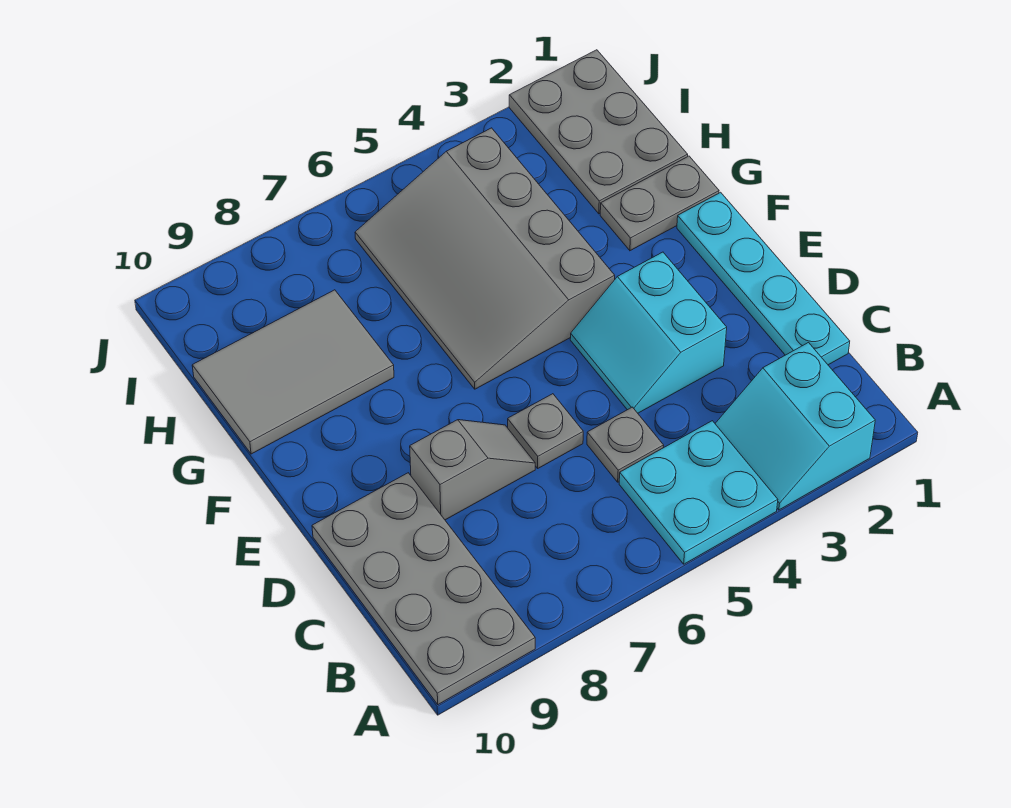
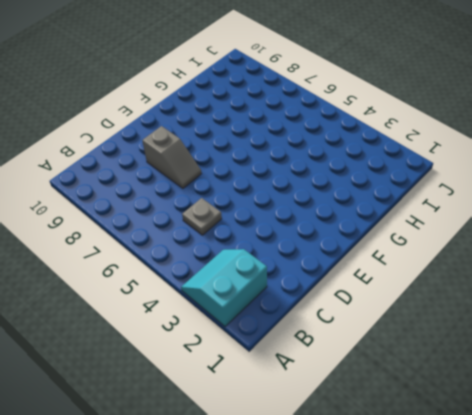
none -> cyan 2x2 plate [619,421,778,564]
none -> grey 2x4 plate [312,473,535,704]
none -> cyan 1x4 plate [677,192,850,365]

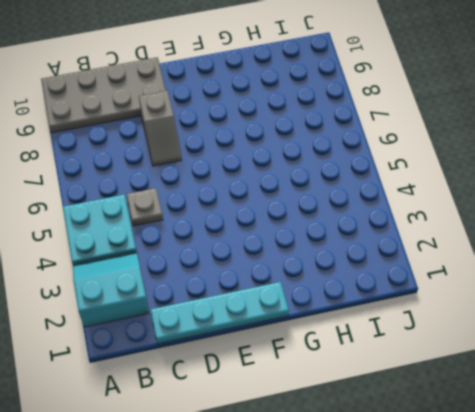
none -> cyan 2x2 slope [570,252,727,413]
none -> grey 1x1 plate [508,394,583,468]
none -> grey 3x4 slope [355,128,615,389]

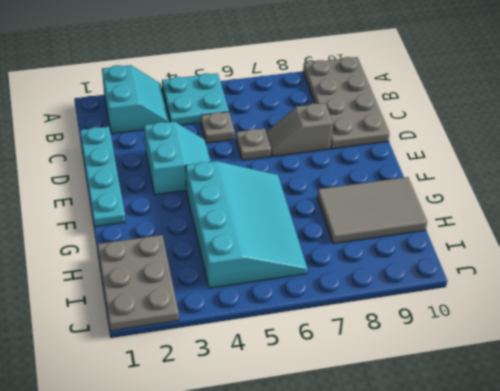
cyan 3x4 slope [186,161,308,288] -> grey 3x4 slope [355,128,615,389]
none -> grey 1x2 plate [600,156,719,251]

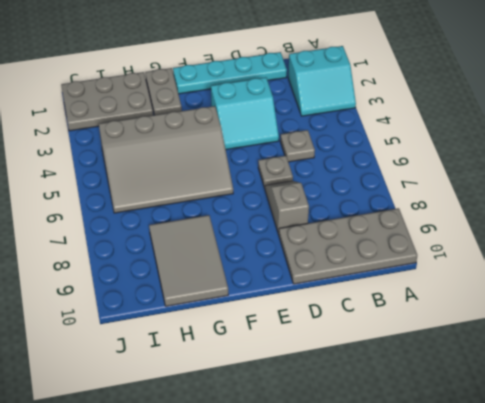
none -> cyan 2x2 plate [619,421,778,564]

